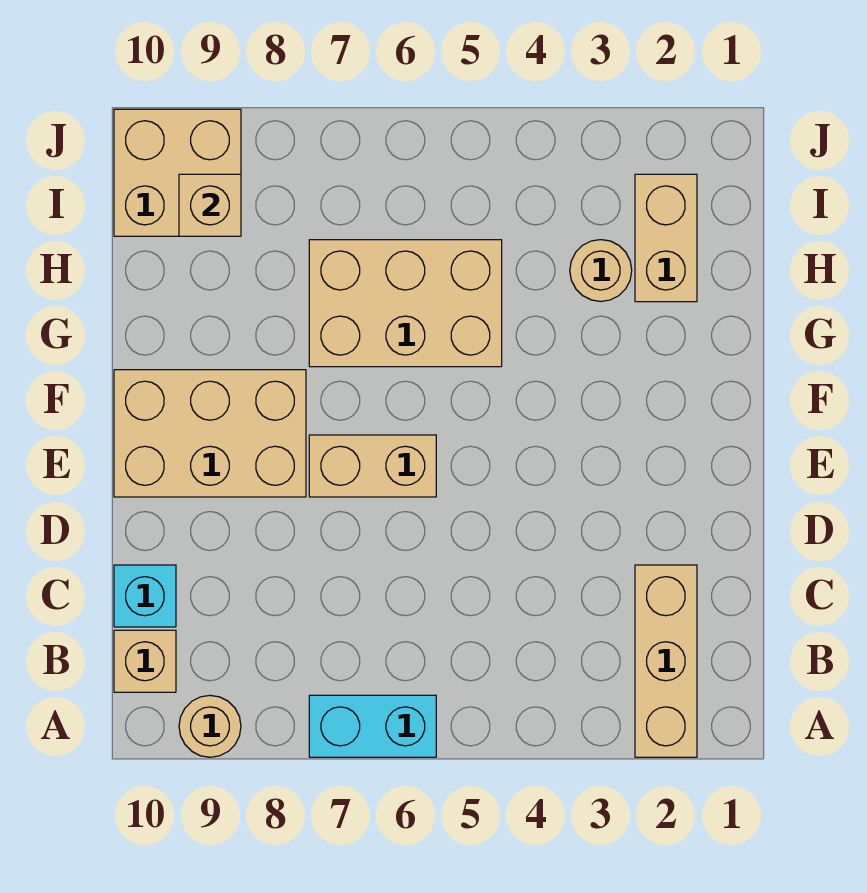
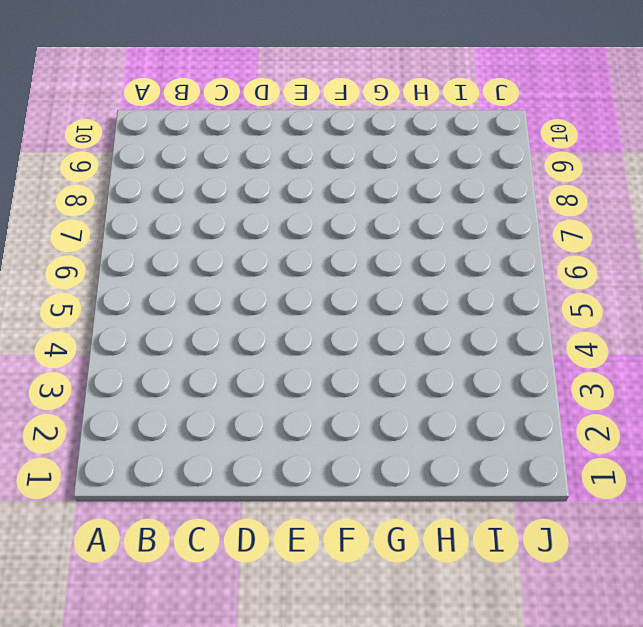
none -> tan 1x3 brick [635,565,697,757]
none -> cyan 1x2 brick [309,695,436,757]
none -> tan 1x1 round brick [179,695,241,757]

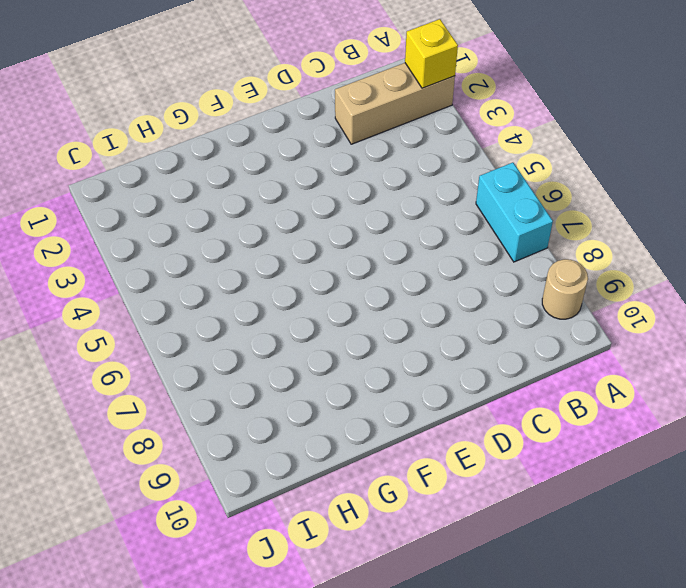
yellow 1x1 brick [405,19,458,88] -> none
none -> tan 1x1 brick [114,630,176,692]
none -> cyan 1x1 brick [114,565,176,627]
none -> tan 1x2 brick [309,435,436,497]

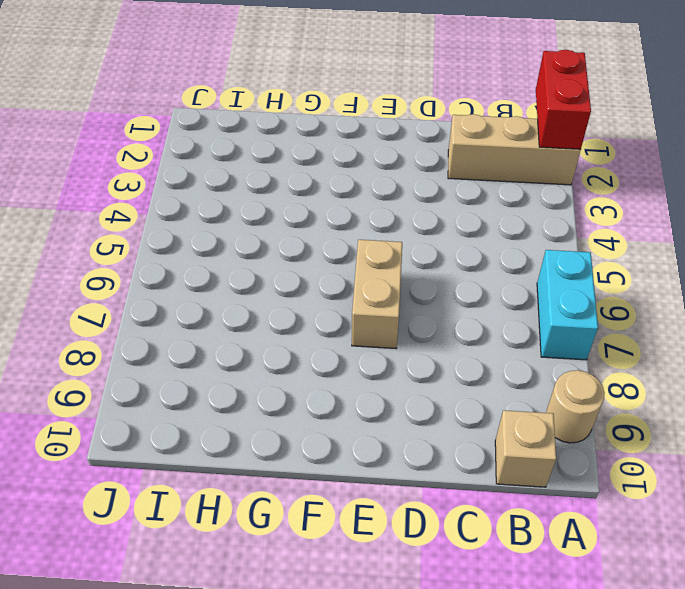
red 1x2 brick [536,50,591,150] -> none
none -> cyan 1x1 brick [114,565,176,627]
none -> tan 2x3 brick [114,370,306,497]
none -> tan 2x3 brick [309,240,502,367]

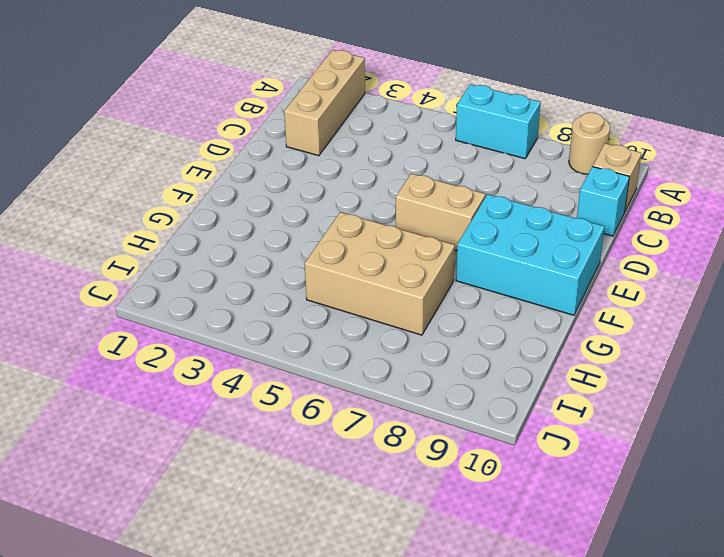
cyan 2x3 brick [456,194,604,315] -> tan 2x3 brick [114,370,306,497]
none -> tan 1x2 brick [635,174,697,302]
none -> tan 1x1 round brick [570,240,632,301]
none -> tan 2x2 brick [114,109,241,236]

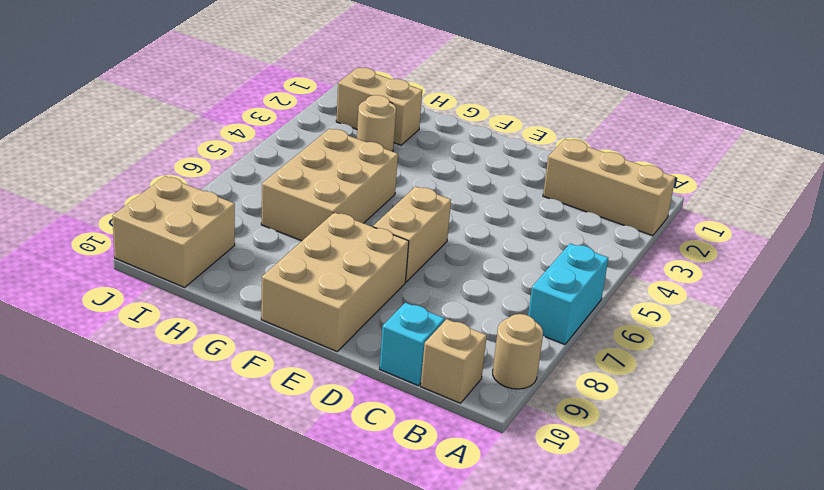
none -> tan 1x1 brick [179,174,241,236]

